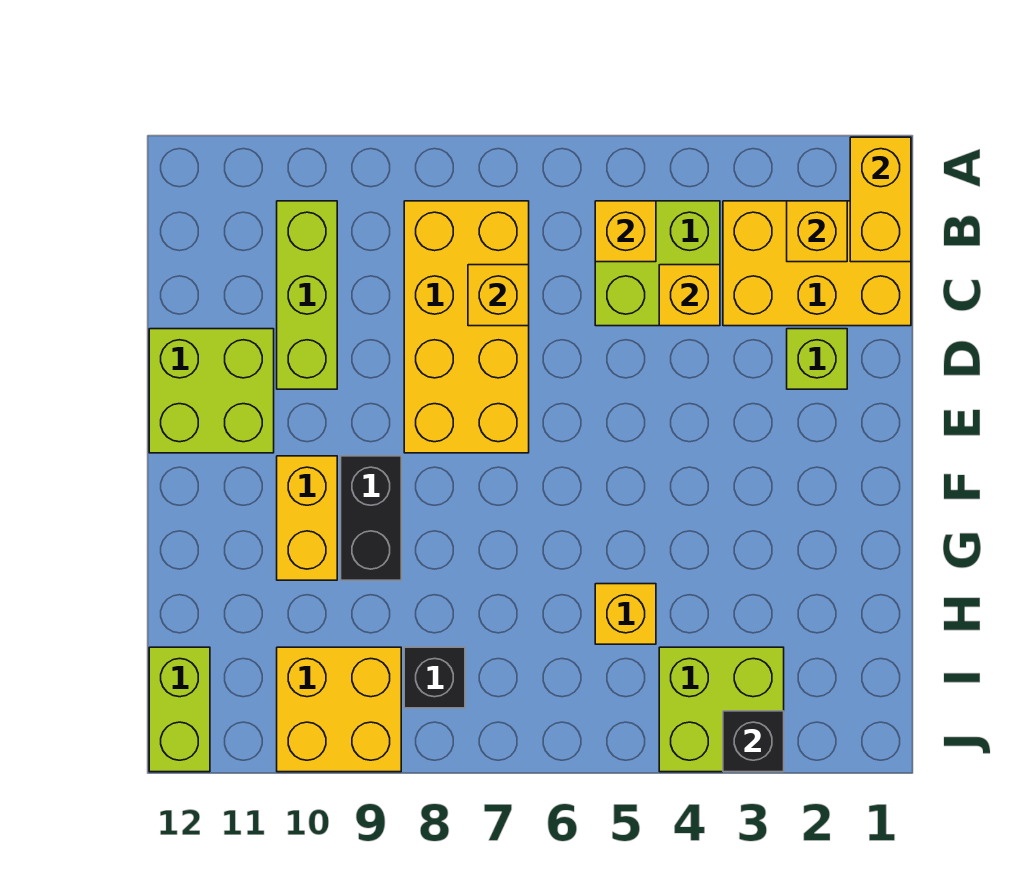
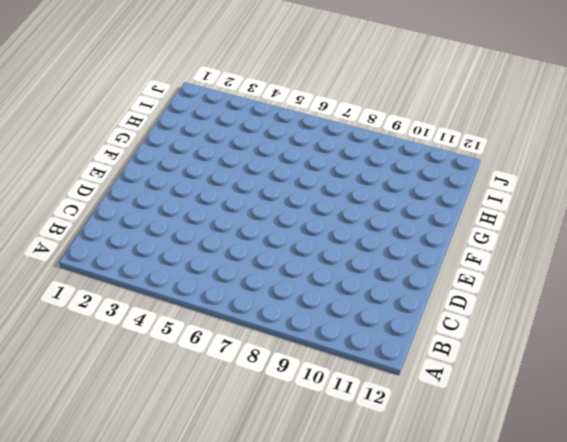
none -> yellow 2x3 brick [723,201,911,326]
none -> lime 2x2 brick [595,201,720,326]
none -> yellow 2x4 brick [404,201,529,453]

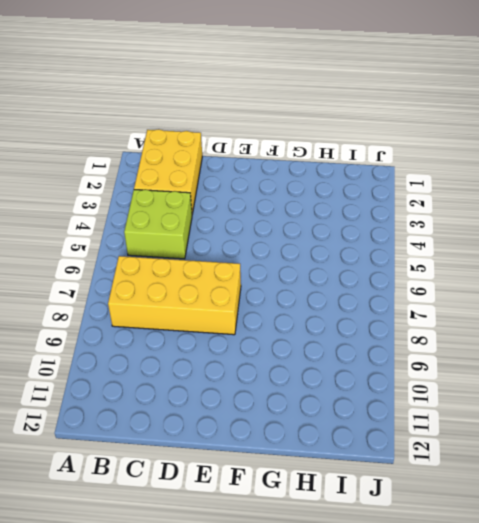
none -> lime 1x3 brick [277,201,337,389]
none -> lime 1x1 brick [787,329,847,389]
none -> lime 2x2 brick [149,329,274,453]

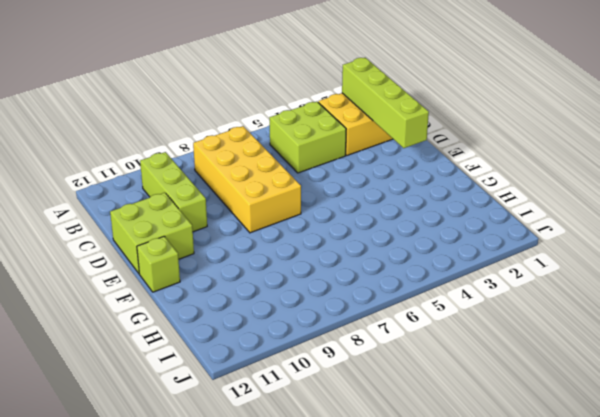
lime 1x4 brick [342,58,429,148] -> yellow 1x1 brick [787,201,847,262]
lime 1x1 brick [137,236,180,292] -> lime 1x1 brick moved to [787,329,847,389]
none -> black 1x2 brick [341,456,401,580]
none -> yellow 1x2 brick [277,456,337,580]
none -> yellow 1x1 brick [595,584,656,644]

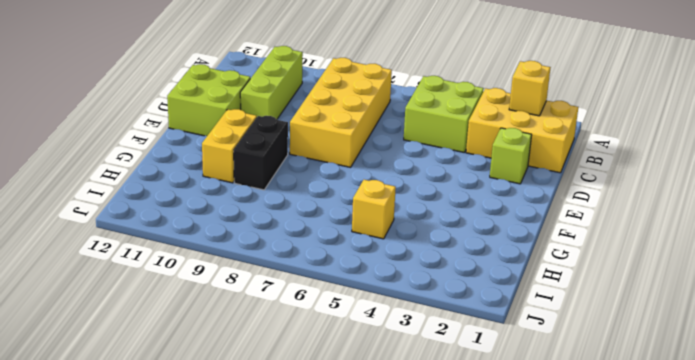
none -> lime 2x2 brick [659,647,784,772]
none -> black 1x1 brick [404,647,465,708]
none -> yellow 2x2 brick [277,647,401,772]

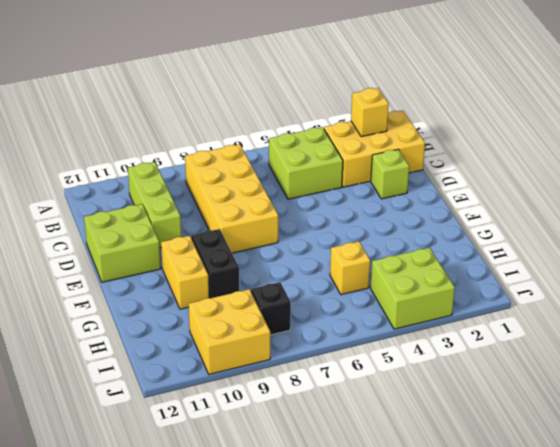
none -> lime 1x2 brick [149,647,210,772]
none -> yellow 1x2 brick [850,137,911,262]
none -> yellow 1x1 brick [595,201,656,262]

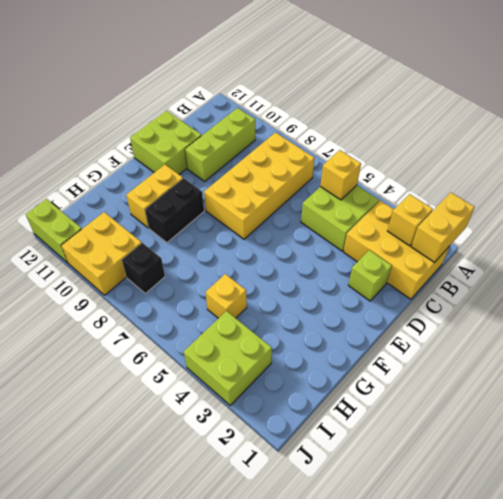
lime 1x2 brick [26,199,82,263] -> lime 1x2 brick turned to [149,647,210,772]
none -> yellow 1x1 brick [659,265,720,326]
none -> yellow 1x1 brick [468,265,529,326]
none -> black 1x1 brick [723,711,784,772]

